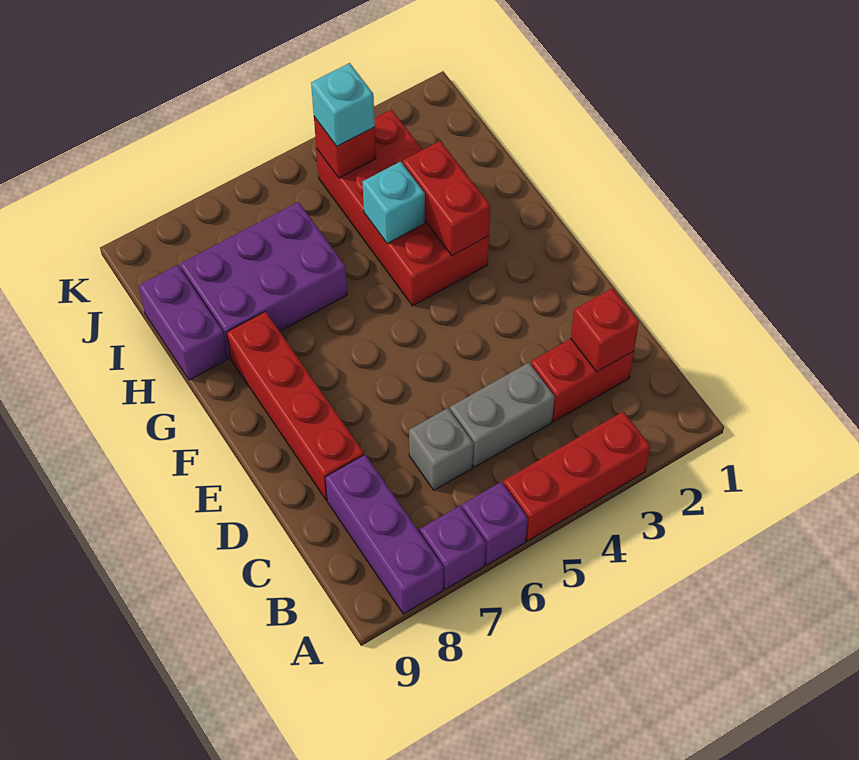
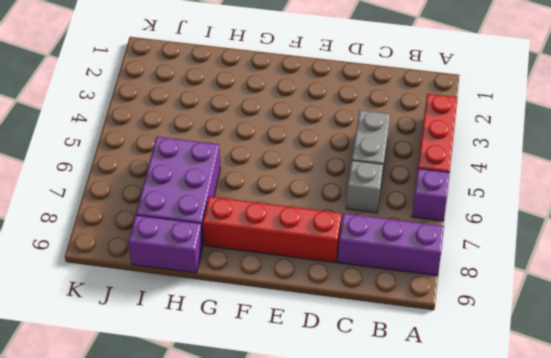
none -> purple 1x1 brick [420,506,486,589]
none -> red 1x2 brick [531,339,634,421]
none -> red 2x4 brick [316,110,489,306]

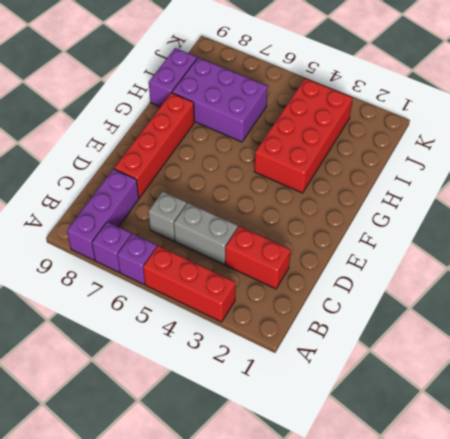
none -> red 1x1 brick [571,288,639,372]
none -> red 1x2 brick [403,141,490,256]
none -> cyan 1x1 brick [363,162,425,243]

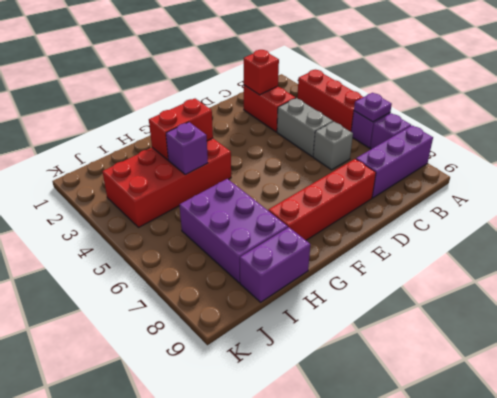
purple 1x1 plate [354,93,392,122] -> none
purple 1x1 brick [166,122,208,175] -> cyan 1x1 brick [363,162,425,243]
none -> red 1x1 brick [314,117,376,178]
none -> cyan 1x1 brick [311,63,375,146]

